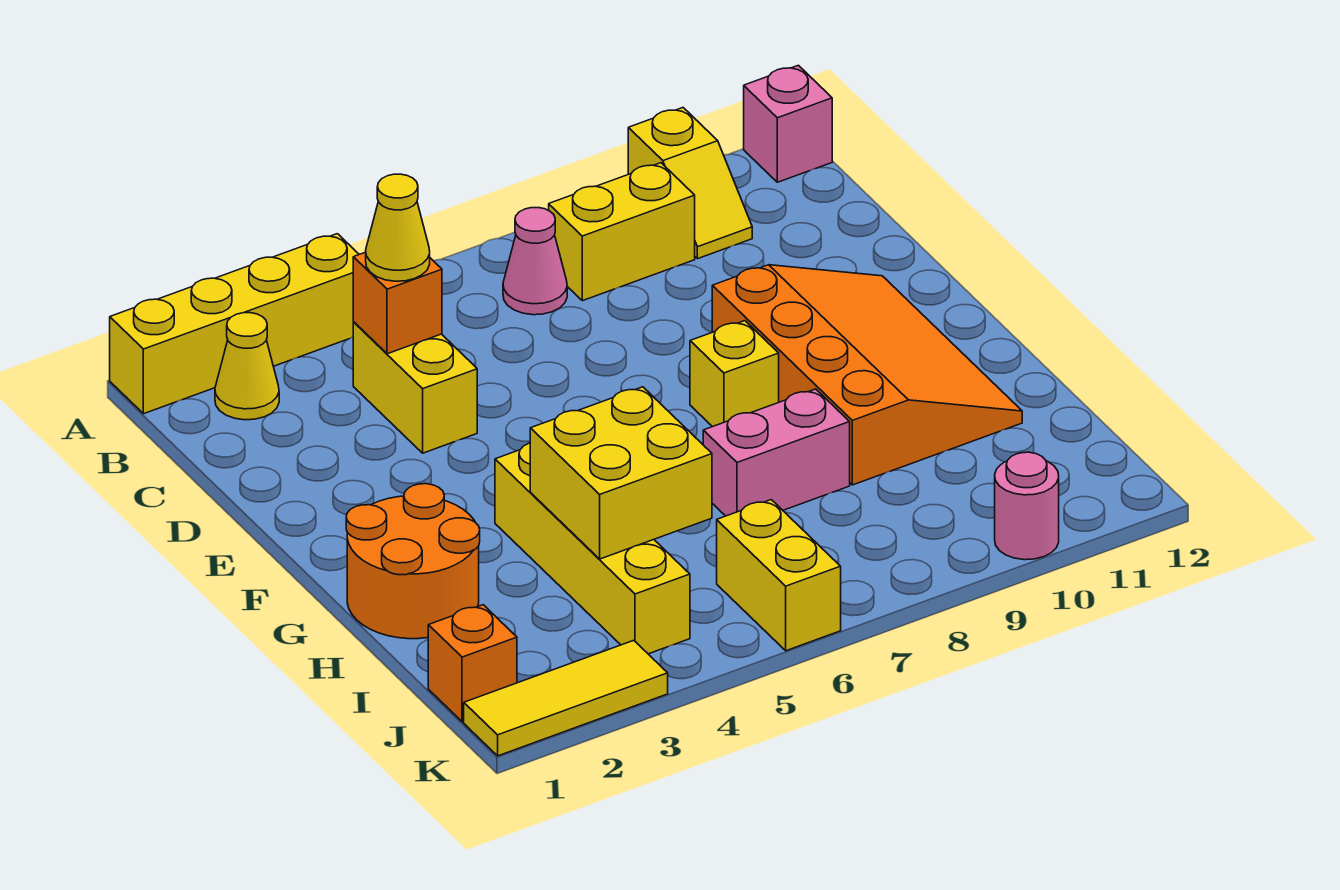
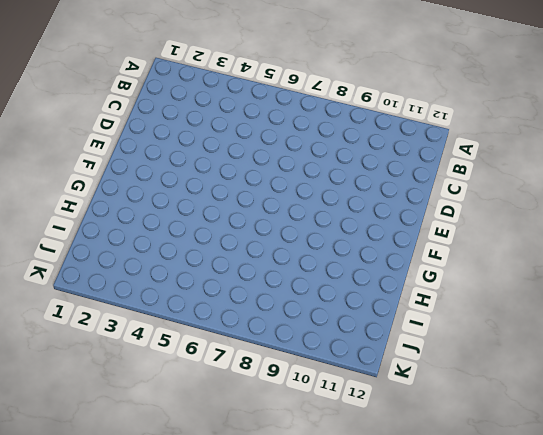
none -> yellow 1x4 brick [110,234,359,414]
none -> yellow 1x2 slope [628,108,752,259]
none -> pink 1x1 brick [744,65,832,182]

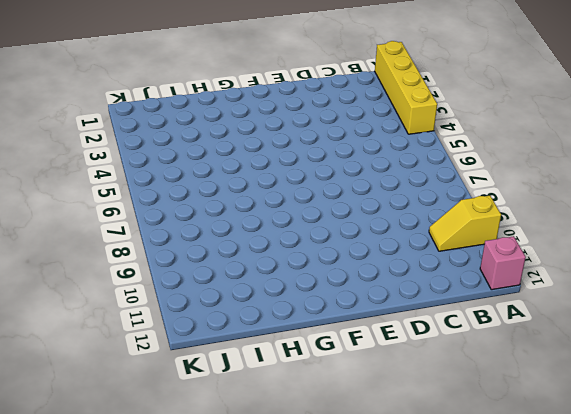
none -> yellow 1x1 cone [215,313,279,420]
none -> pink 1x1 cone [503,208,567,315]
none -> yellow 1x2 brick [549,163,695,301]

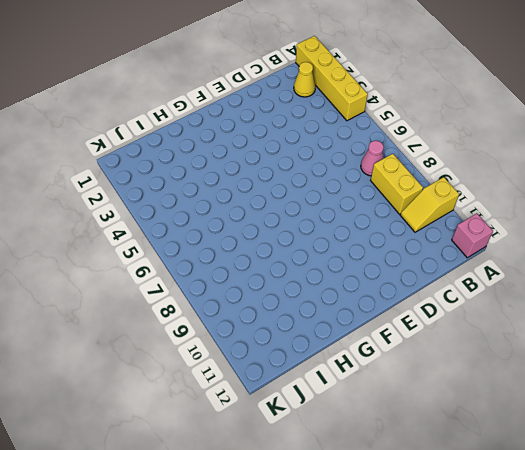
none -> yellow 1x2 brick [353,322,477,453]
none -> orange 3x4 slope [712,265,1022,485]
none -> yellow 1x1 brick [690,321,779,427]

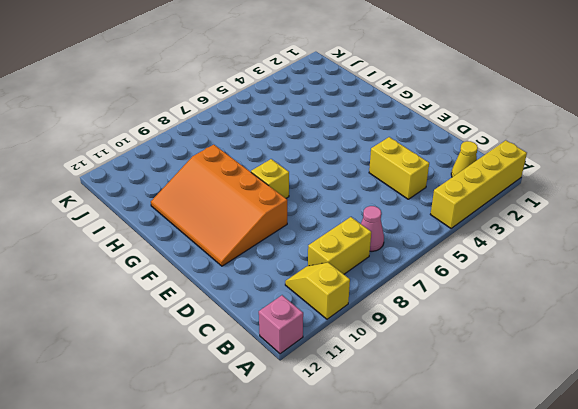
none -> orange 2x2 round brick [346,484,480,639]
none -> yellow 1x4 brick [495,443,690,654]
none -> pink 1x2 brick [703,389,850,516]

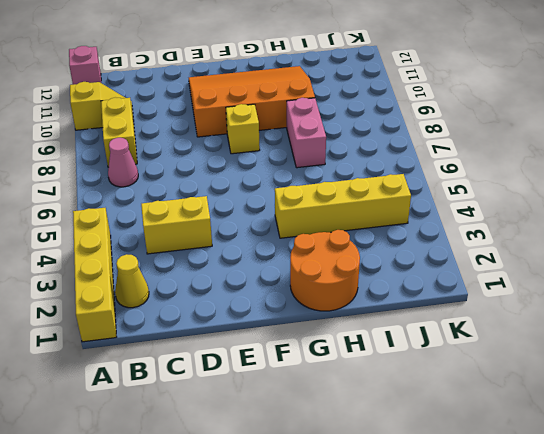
none -> orange 1x1 brick [428,605,517,722]
none -> yellow 1x2 brick [717,500,841,651]
none -> yellow 1x3 tile [464,640,668,756]

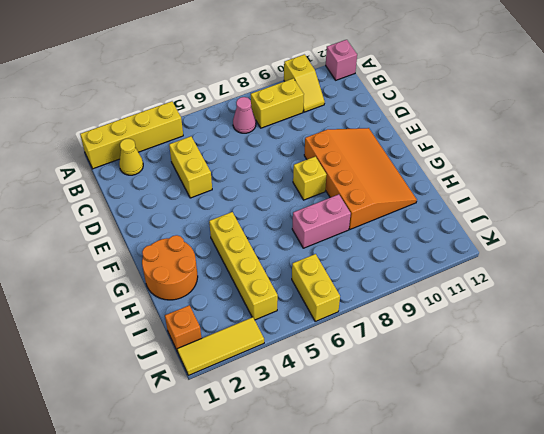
none -> pink 1x1 round brick [995,452,1059,560]
none -> orange 1x1 brick [353,252,442,354]
none -> yellow 2x2 brick [530,387,712,559]

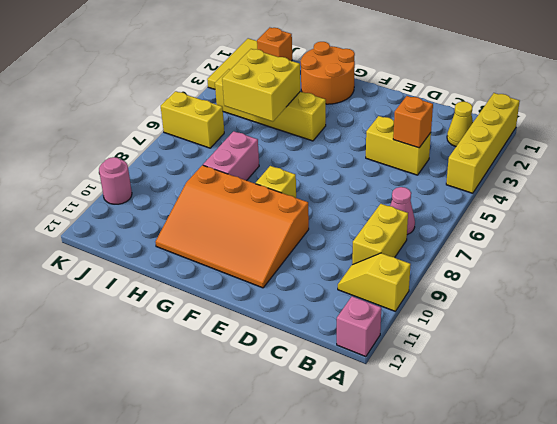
none -> yellow 1x1 cone [366,174,430,281]

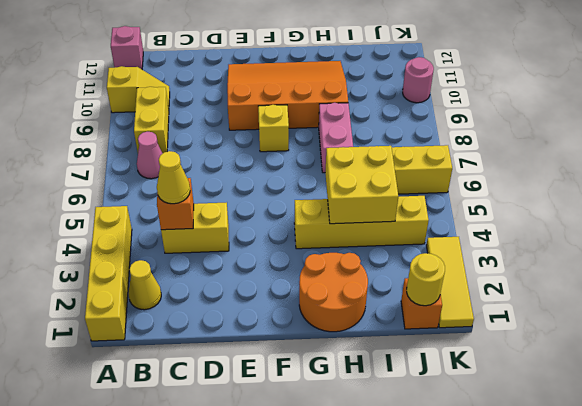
yellow 1x1 round brick [407,253,445,306] -> none

